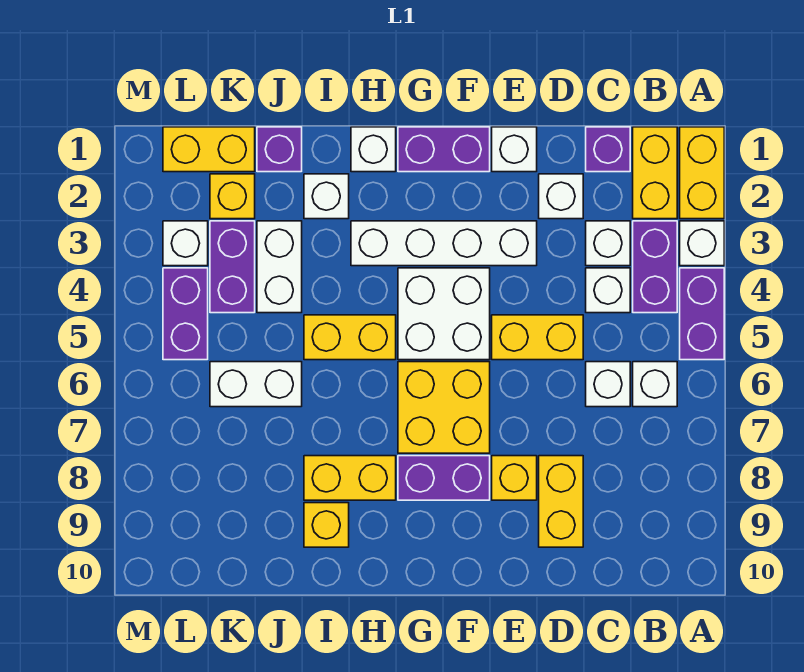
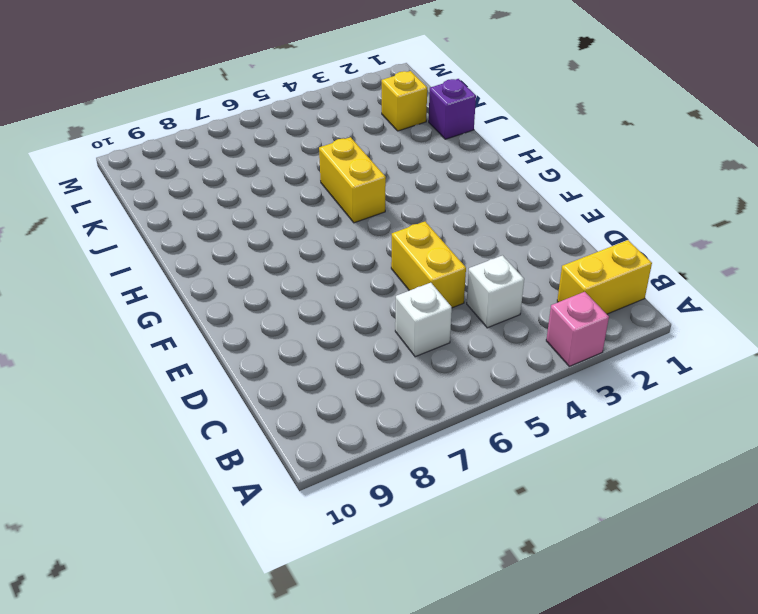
pink 1x1 brick [546,292,609,366] -> white 1x1 brick [680,221,724,266]
none -> yellow 1x2 brick [680,127,724,219]
none -> purple 1x2 brick [680,268,724,360]
none -> purple 1x2 brick [633,221,677,313]
none -> white 1x1 brick [633,362,677,407]

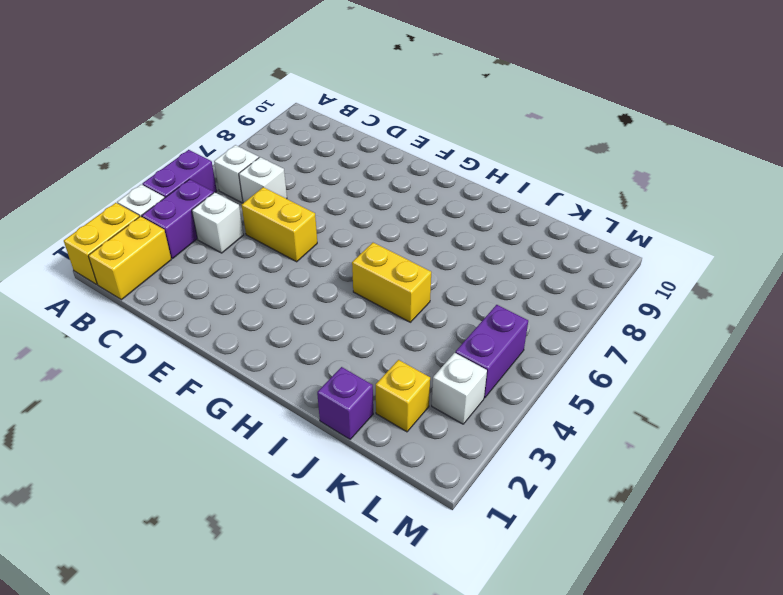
none -> purple 1x1 brick [586,127,630,172]
none -> white 1x1 brick [586,221,630,266]
none -> white 1x1 brick [539,174,583,219]
none -> yellow 1x2 brick [539,456,583,547]

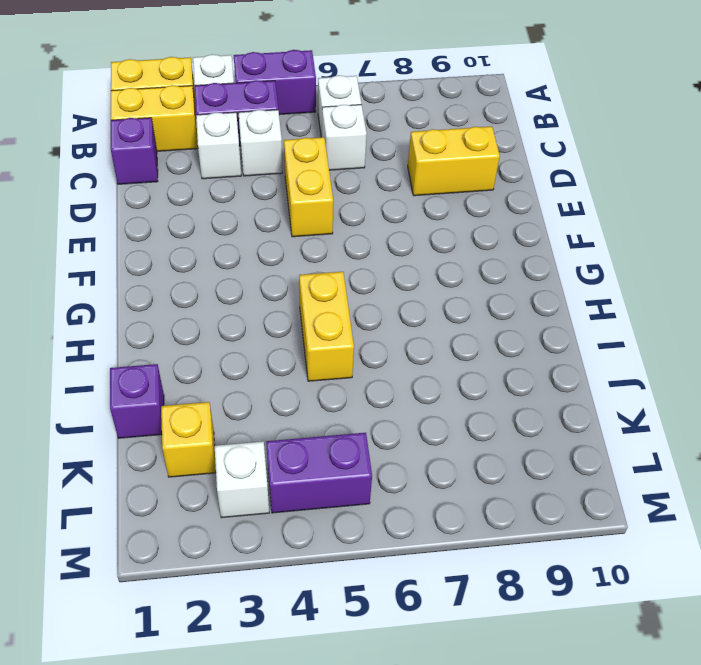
none -> white 1x1 brick [539,174,583,219]
none -> white 1x1 brick [492,127,537,172]
none -> white 1x4 brick [351,221,537,266]
none -> yellow 1x1 brick [492,456,537,500]

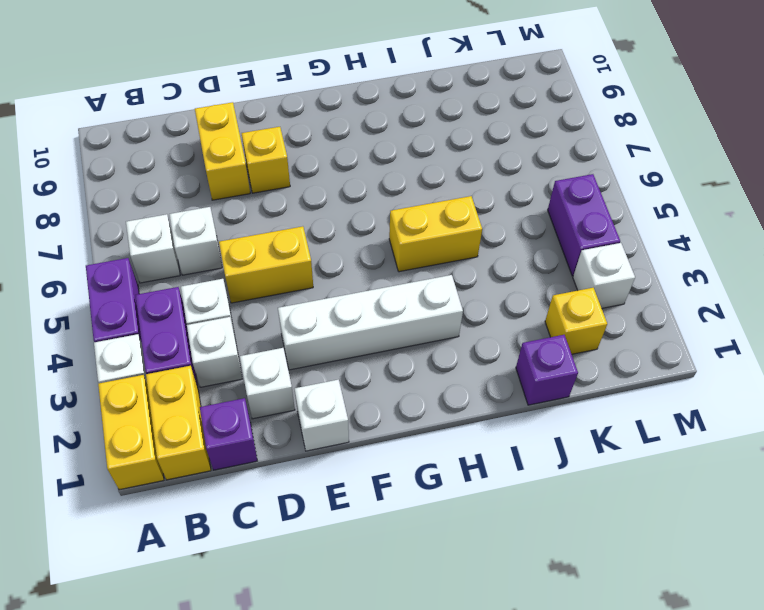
none -> purple 1x2 brick [398,127,490,172]
none -> white 2x2 brick [398,268,490,360]
none -> yellow 2x2 brick [398,362,490,453]
none -> purple 1x2 brick [398,456,490,500]

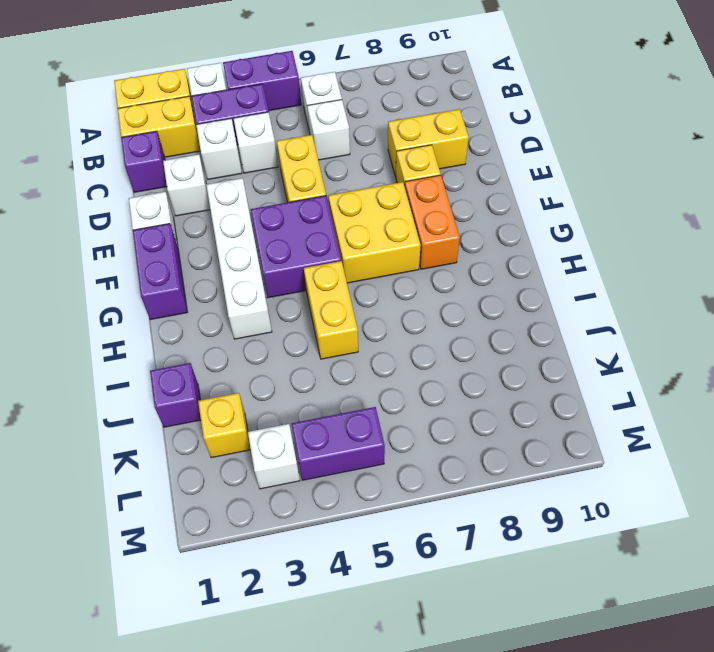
purple 2x2 brick [251,196,341,298] -> white 2x2 brick [398,268,490,360]
orange 1x2 brick [405,175,460,269] -> purple 1x2 brick [398,456,490,500]
none -> white 1x1 brick [351,127,396,172]
none -> yellow 1x2 brick [304,456,396,500]
none -> white 1x1 brick [304,174,349,219]
none -> yellow 1x1 brick [304,503,349,547]

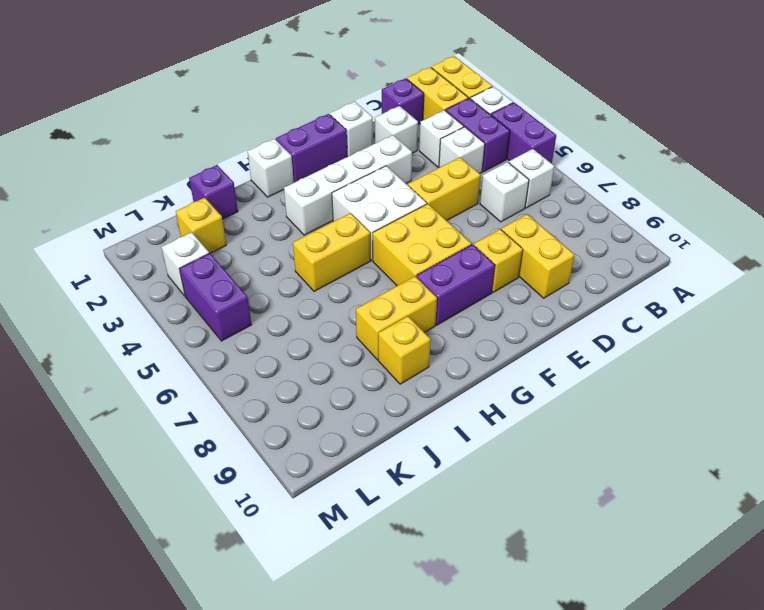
none -> white 1x1 brick [304,174,349,219]
none -> white 1x2 brick [257,221,302,313]
none -> white 1x2 brick [210,362,302,407]
none -> yellow 1x2 brick [163,127,255,172]

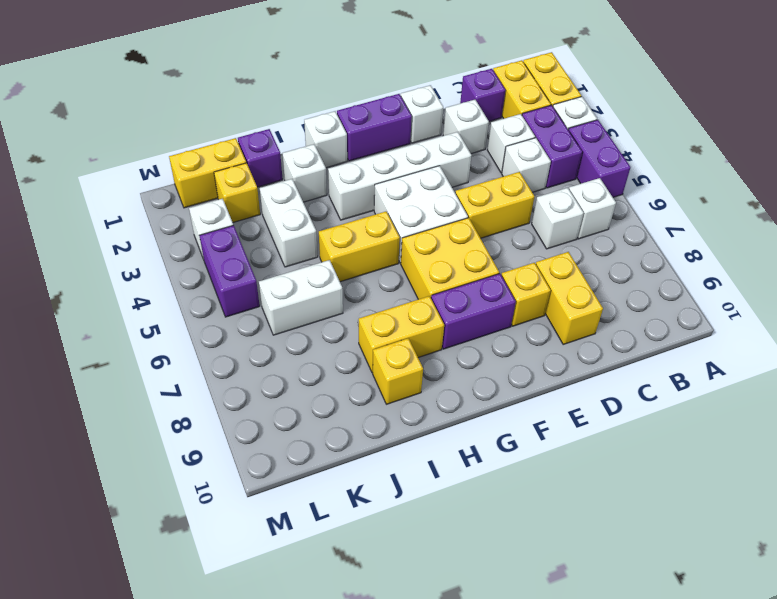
none -> purple 1x2 brick [210,221,255,313]

